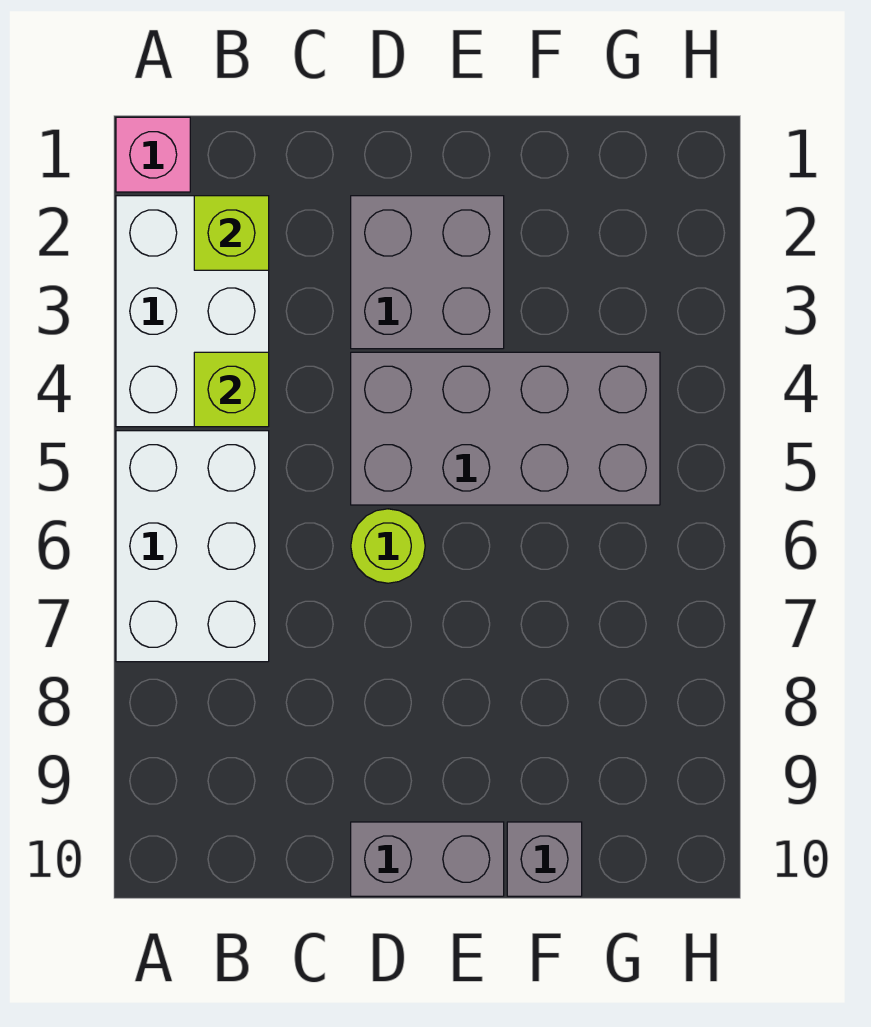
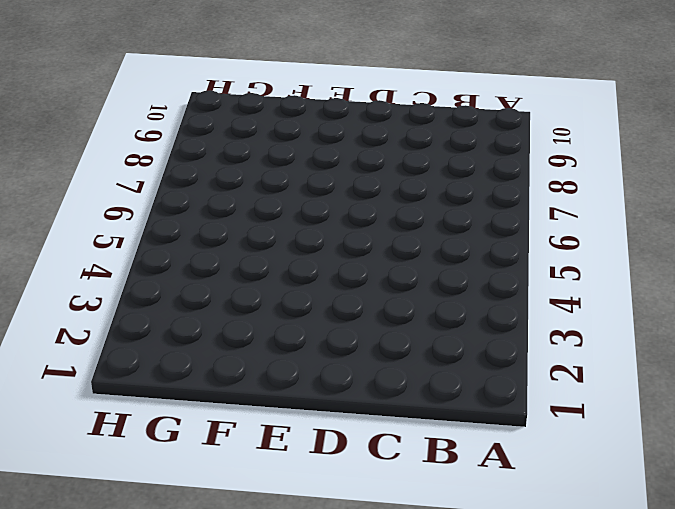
none -> pink 1x1 brick [116,117,190,192]
none -> white 2x3 brick [116,196,269,427]

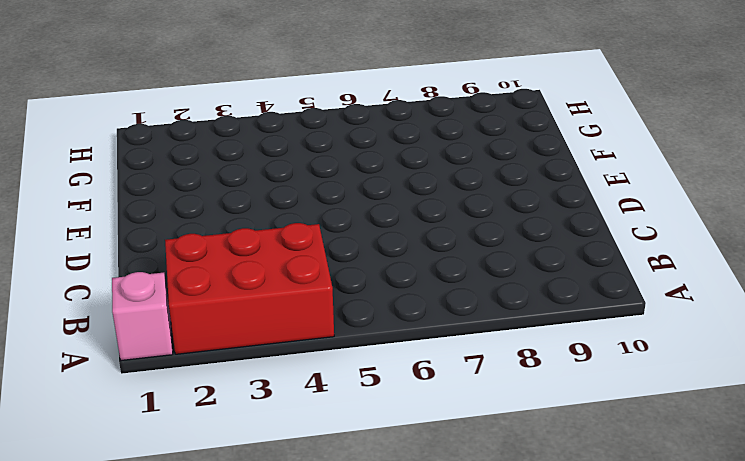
red 2x3 brick [165,223,334,354] -> white 2x3 brick [116,196,269,427]
none -> white 2x3 brick [116,431,269,662]
none -> grey 2x2 brick [351,196,504,349]

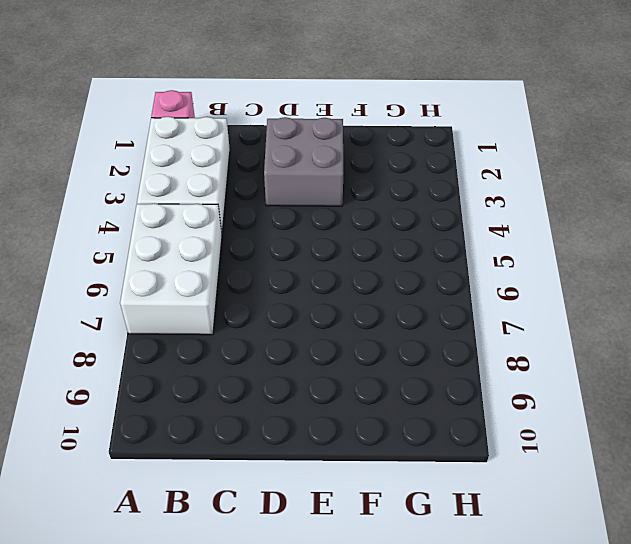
none -> grey 2x4 brick [351,352,660,505]
none -> lime 1x1 round brick [351,509,425,583]

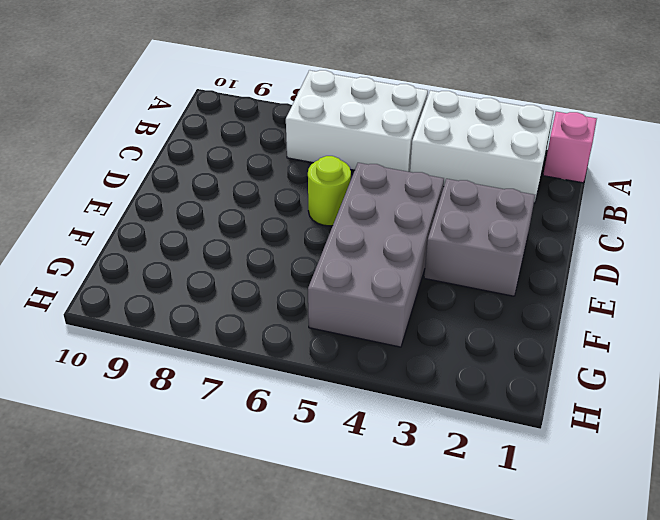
none -> grey 1x2 brick [351,822,504,896]
none -> grey 1x1 brick [507,822,582,896]

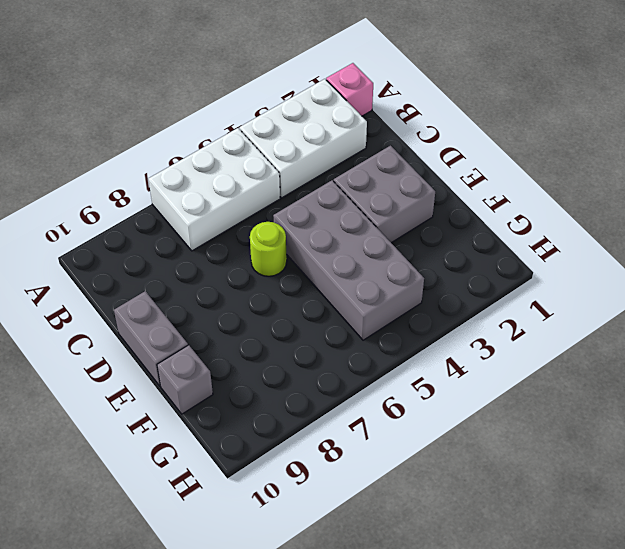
none -> lime 1x1 brick [194,196,269,270]
none -> lime 1x1 brick [194,352,269,427]

